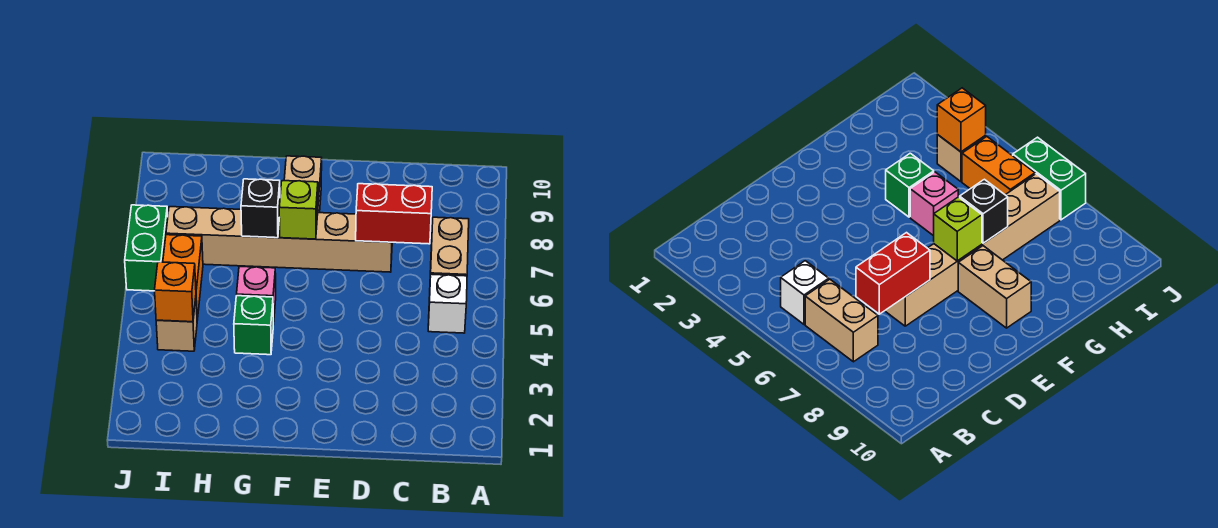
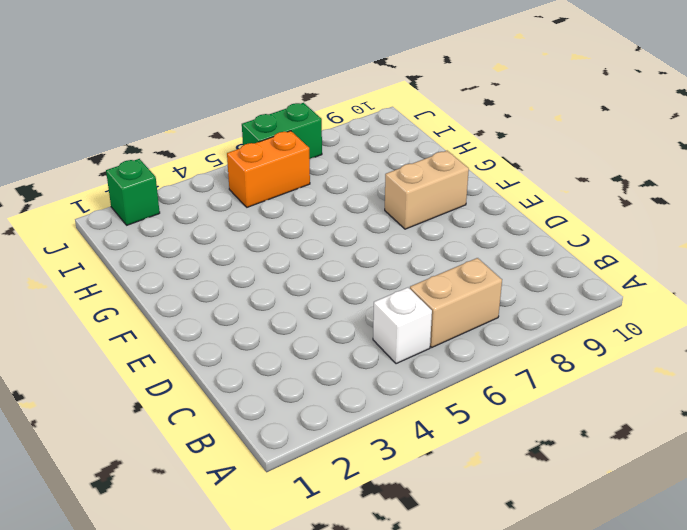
green 1x1 brick [106,159,160,225] -> green 1x1 brick moved to [234,296,273,355]
none -> tan 1x6 brick [166,207,392,272]
none -> pink 1x1 brick [237,266,276,325]
none -> tan 1x1 brick [156,299,197,351]

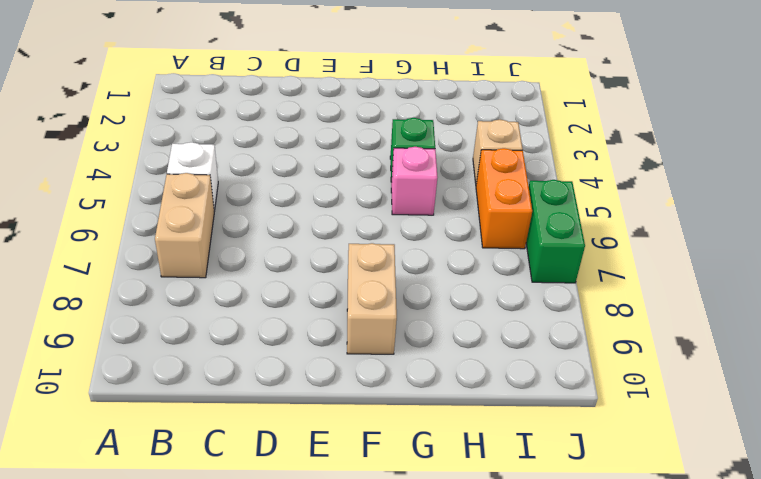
none -> tan 1x6 brick [166,207,392,272]
none -> red 1x2 brick [356,184,432,244]
none -> lime 1x1 brick [279,181,318,239]

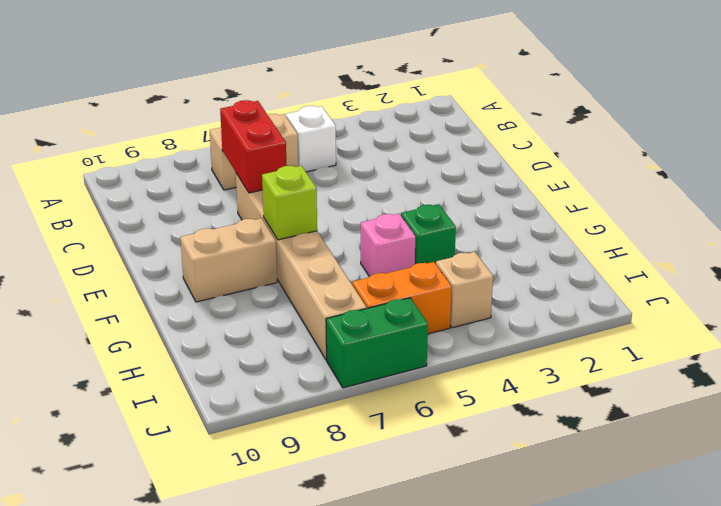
none -> black 1x1 brick [241,179,280,238]
none -> orange 1x1 brick [155,262,196,322]

